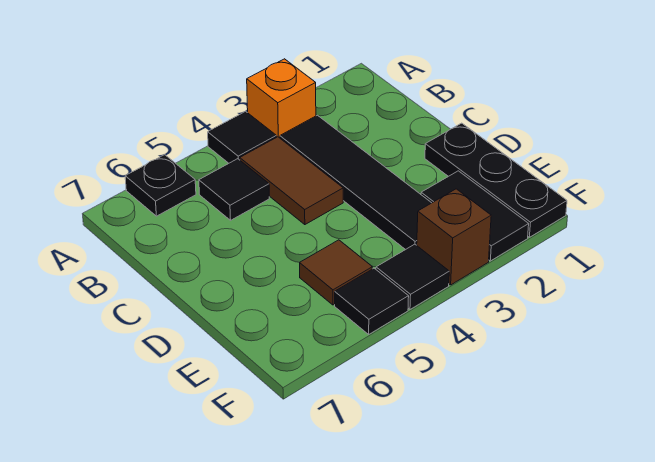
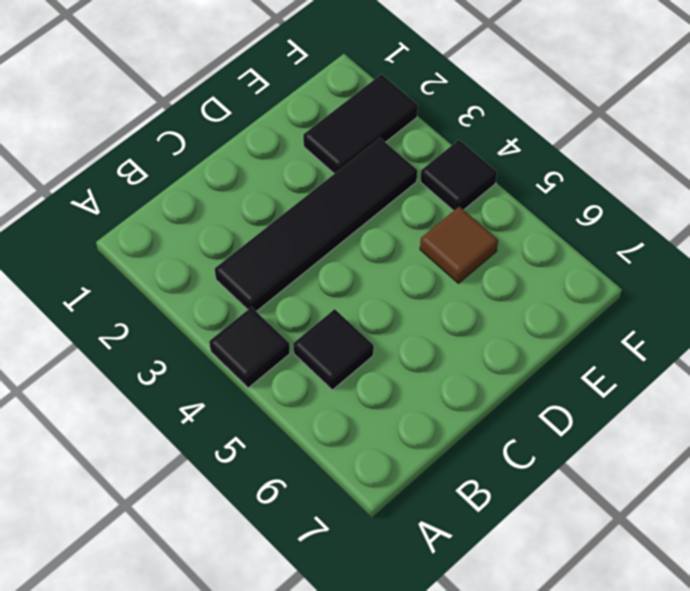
none -> orange 1x1 brick [247,59,316,138]
none -> black 1x1 plate [125,155,196,216]
none -> brown 1x2 tile [240,137,343,225]

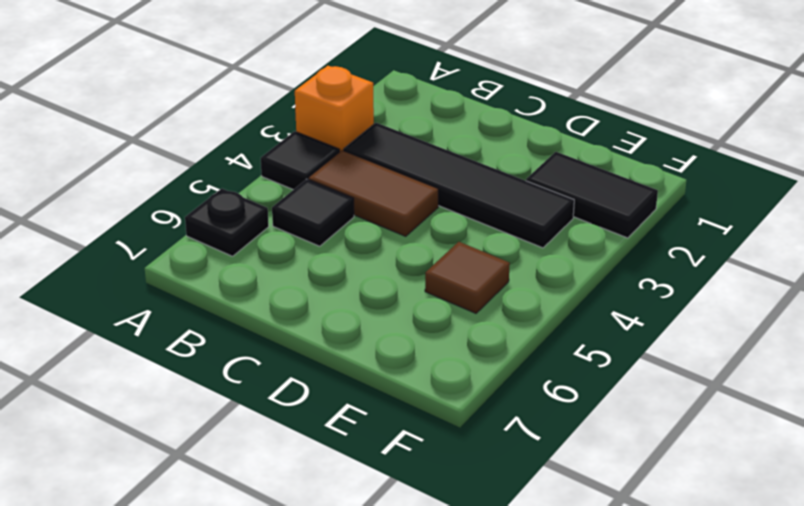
none -> black 1x3 plate [425,123,567,237]
none -> brown 1x1 brick [417,189,491,285]
none -> black 1x1 tile [376,244,449,309]

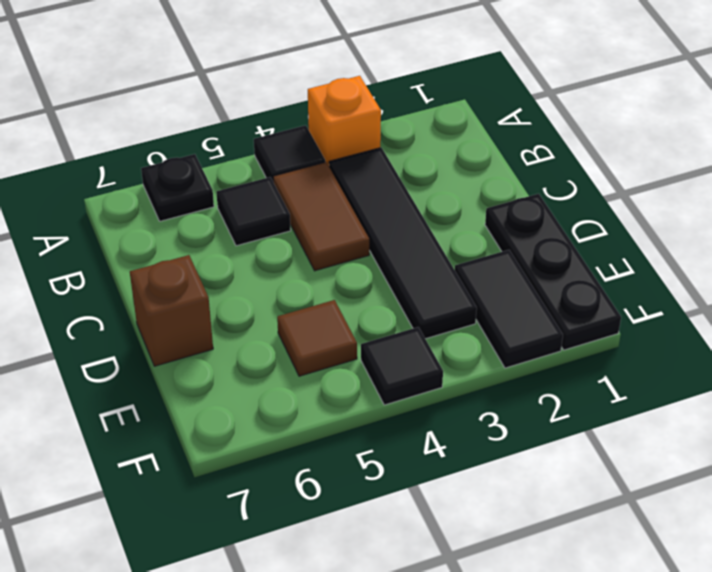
brown 1x1 brick [130,255,213,366] -> brown 1x1 brick moved to [417,189,491,285]
none -> black 1x1 tile [335,268,409,334]

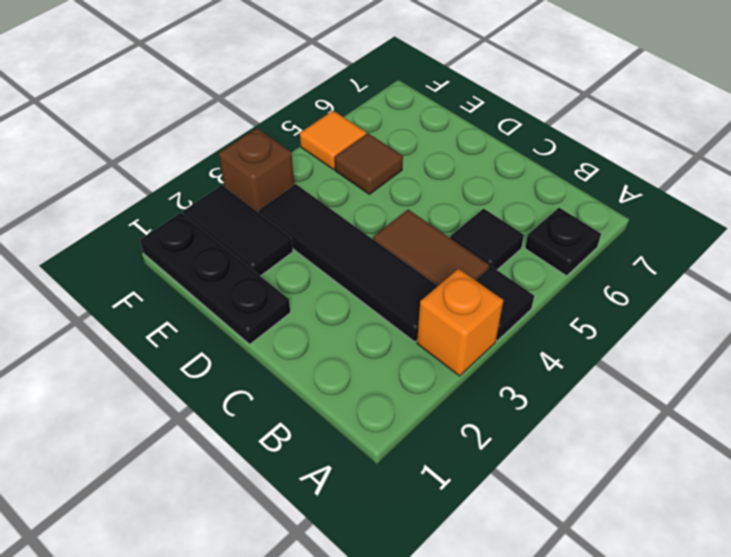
orange 1x1 tile [300,111,366,170] -> black 1x1 tile [335,268,409,334]
none -> black 1x1 tile [376,244,449,309]

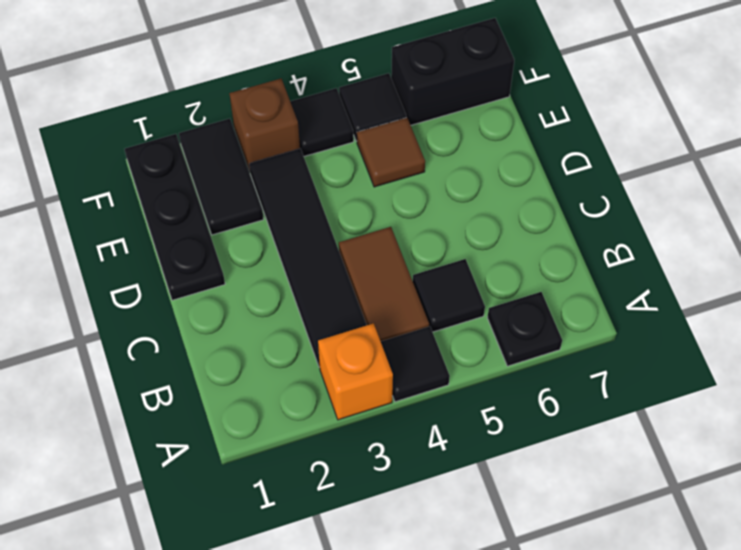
black 1x2 brick [391,18,514,125] -> none

